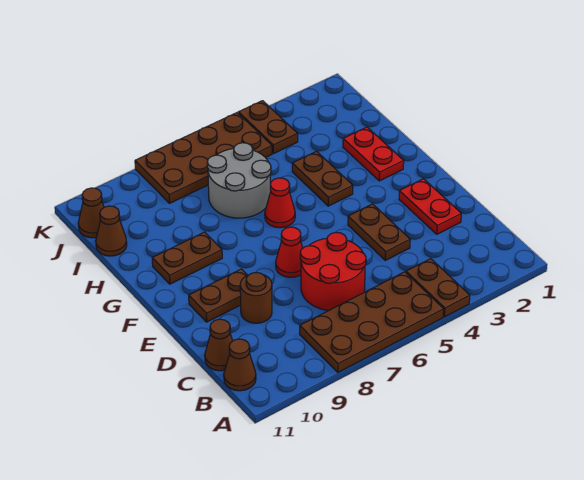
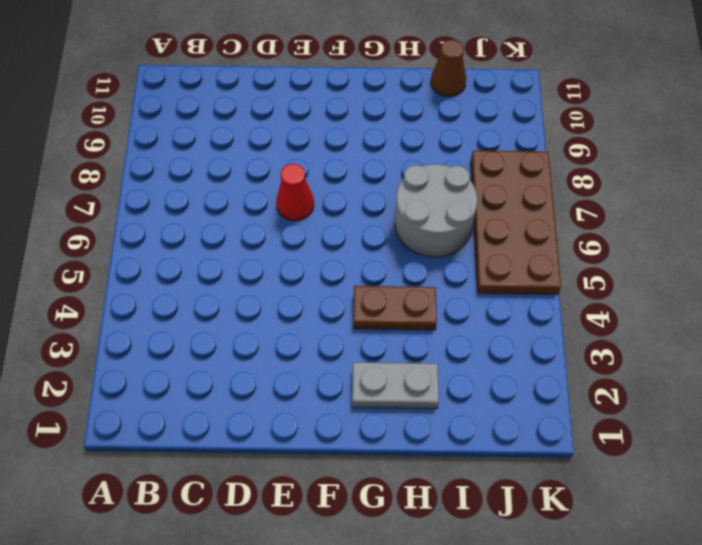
grey 1x2 plate [352,363,439,409] -> red 1x2 plate [343,127,404,181]
none -> brown 1x2 plate [406,259,470,317]
none -> brown 2x4 plate [300,272,444,372]
none -> brown 1x1 cone [224,339,256,391]

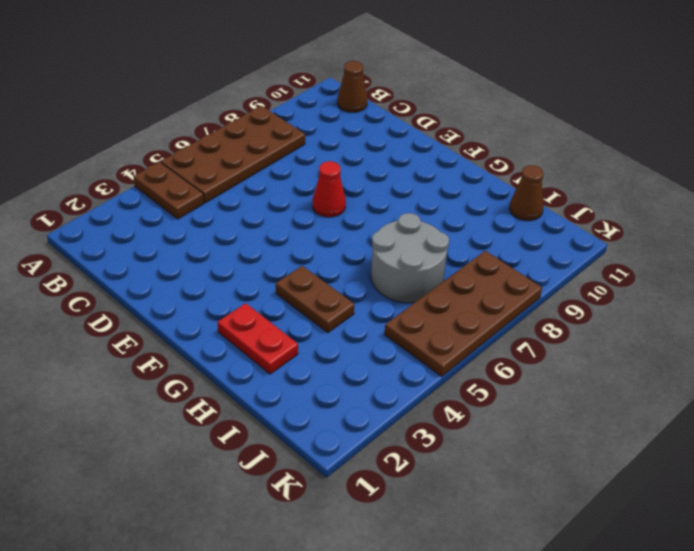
none -> red 2x2 round brick [300,232,366,310]
none -> brown 1x1 cone [205,319,233,371]
none -> red 1x2 plate [399,179,461,234]

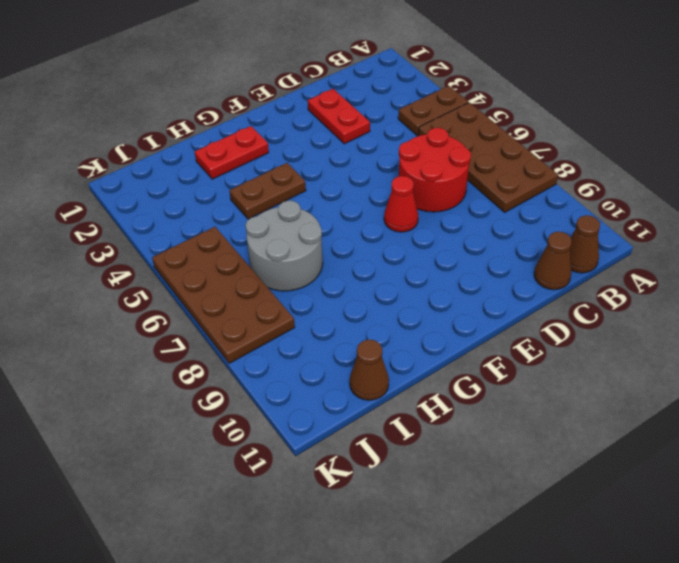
red 1x2 plate [308,89,370,144] -> red 1x2 plate turned to [399,179,461,234]
none -> brown 1x2 plate [348,204,410,260]
none -> brown 1x1 round brick [240,273,272,323]
none -> brown 1x2 plate [189,269,247,322]

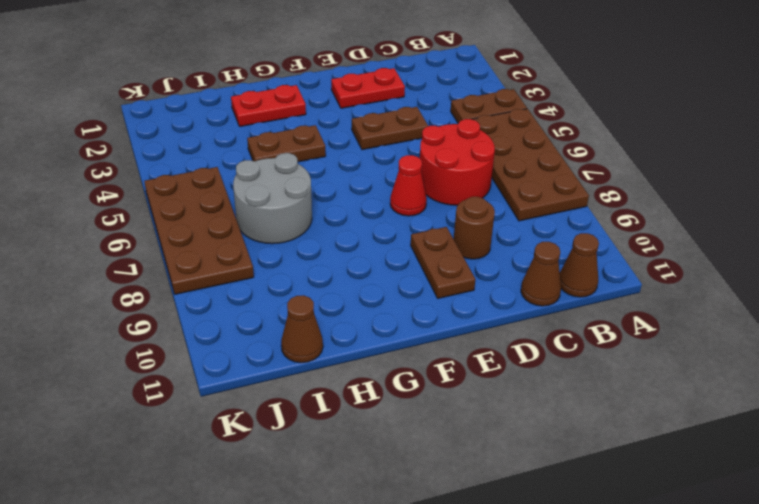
none -> red 1x1 cone [265,178,295,228]
none -> brown 1x2 plate [152,232,222,284]
none -> brown 1x2 plate [238,101,298,154]

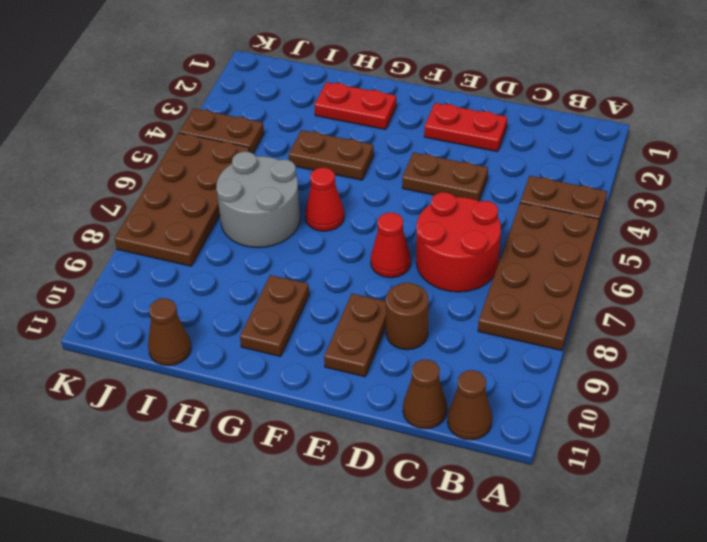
none -> brown 1x1 cone [78,188,104,238]

